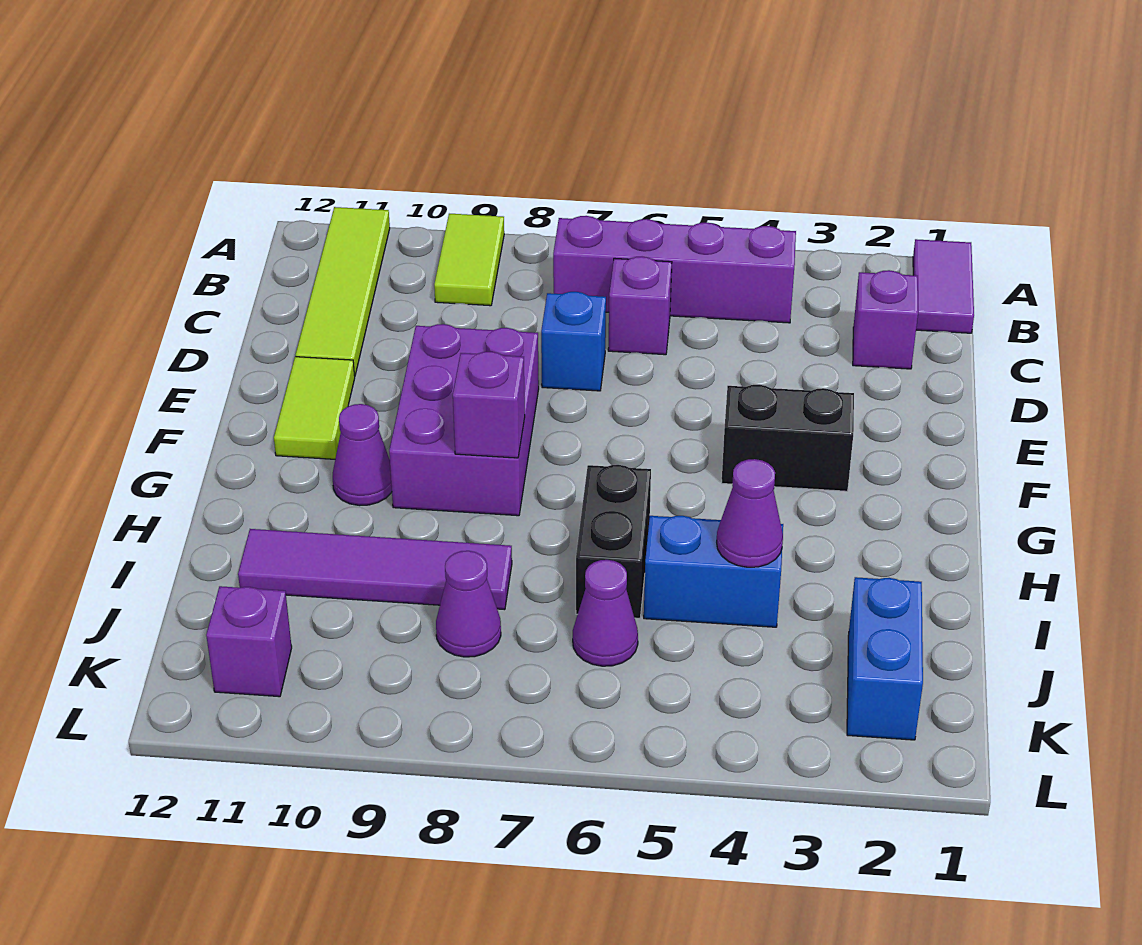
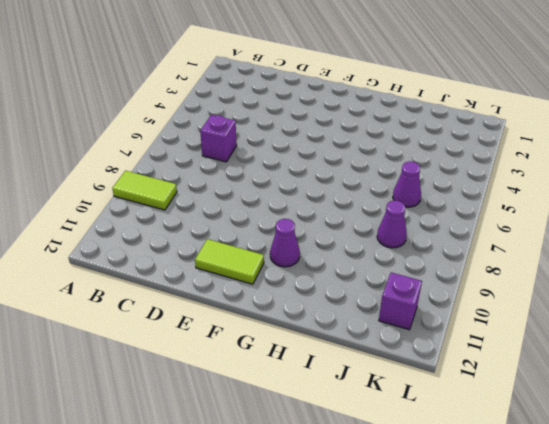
none -> purple 1x2 tile [913,239,974,333]
none -> lime 1x4 tile [296,207,390,376]
none -> purple 1x4 brick [553,216,796,323]

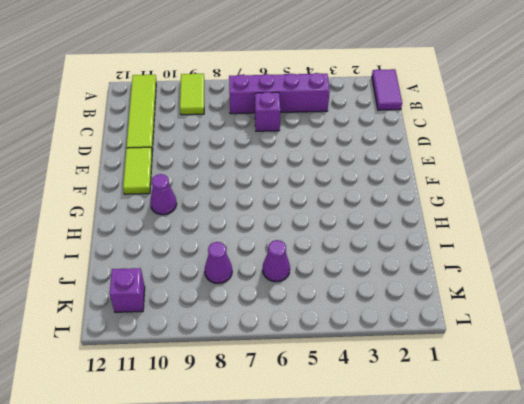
none -> purple 1x1 brick [853,270,918,369]
none -> blue 1x1 brick [541,292,606,391]
none -> purple 2x3 brick [389,324,539,516]

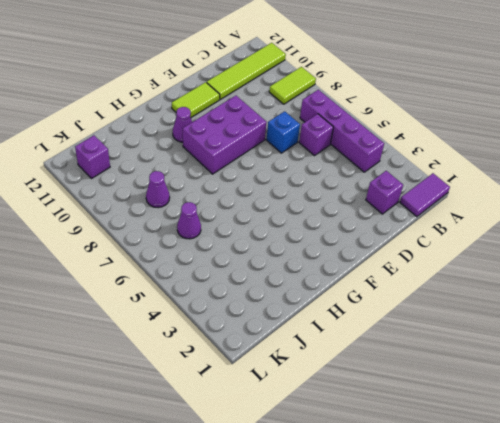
none -> black 1x2 brick [722,385,854,491]
none -> black 1x2 brick [576,465,651,618]
none -> blue 1x2 brick [644,516,783,627]

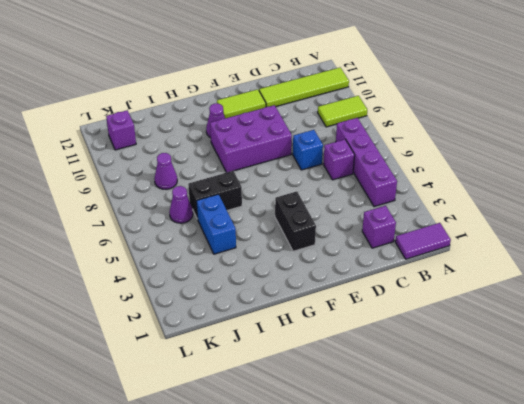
none -> purple 1x4 tile [238,529,512,610]
none -> blue 1x2 brick [847,577,923,740]
none -> purple 1x1 brick [453,352,525,458]

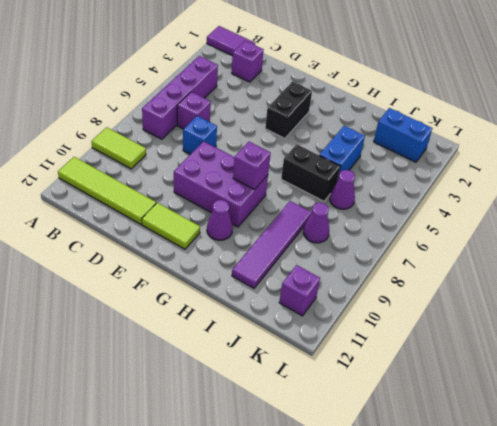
none -> purple 1x1 cone [717,459,783,567]

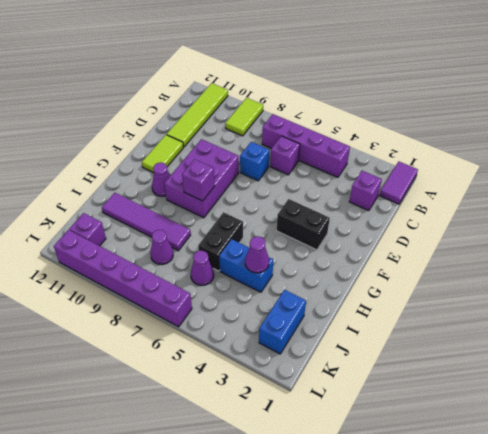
purple 1x6 brick [54,230,192,327] -> none

